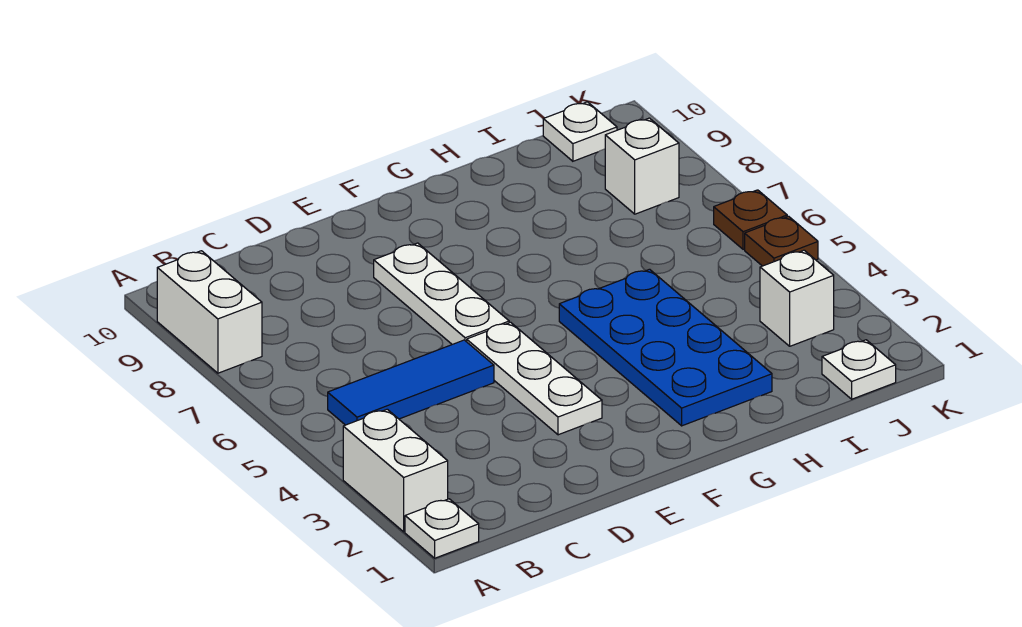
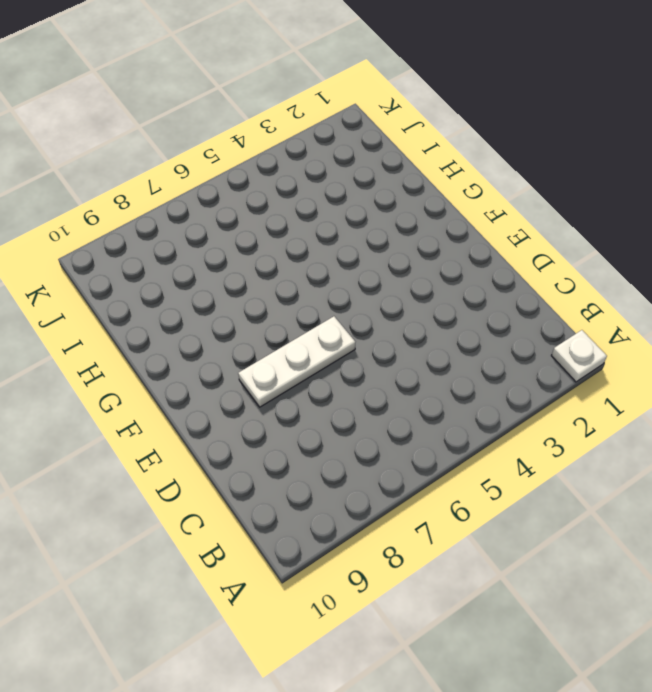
none -> white 1x2 brick [343,409,448,532]
none -> white 1x2 brick [157,251,262,373]
none -> blue 1x3 tile [328,340,494,425]

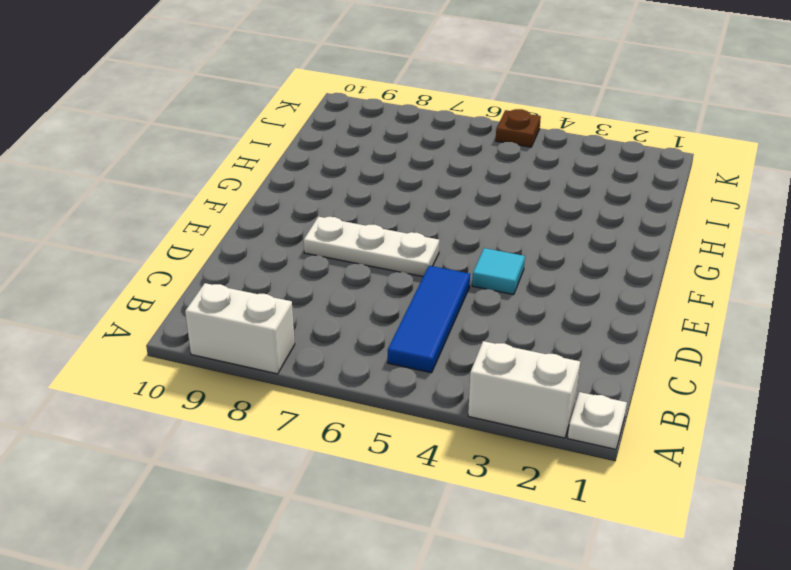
cyan 1x1 tile [472,248,525,295] -> white 1x3 plate [467,322,602,435]
none -> blue 2x4 plate [559,269,772,426]
none -> white 1x1 plate [822,340,896,399]
none -> white 1x1 brick [760,250,834,346]

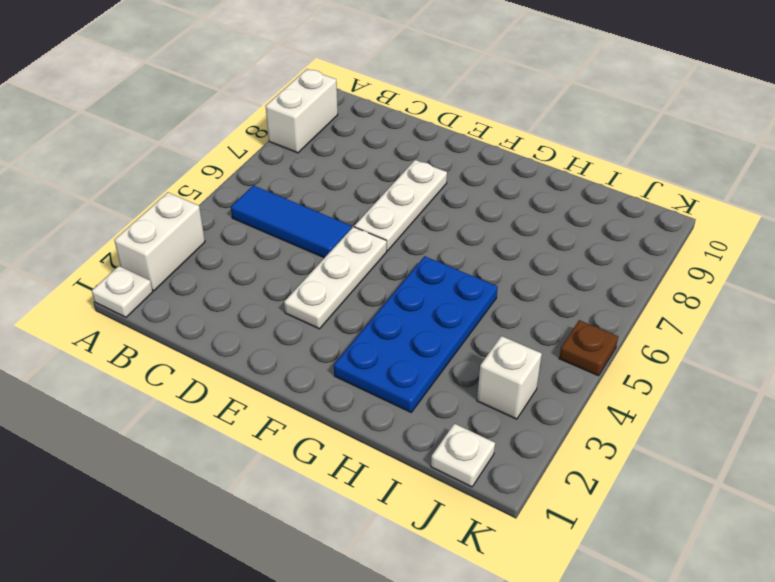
none -> white 1x1 brick [605,118,679,214]
none -> white 1x1 plate [543,102,617,161]
none -> brown 1x1 plate [714,190,787,249]

